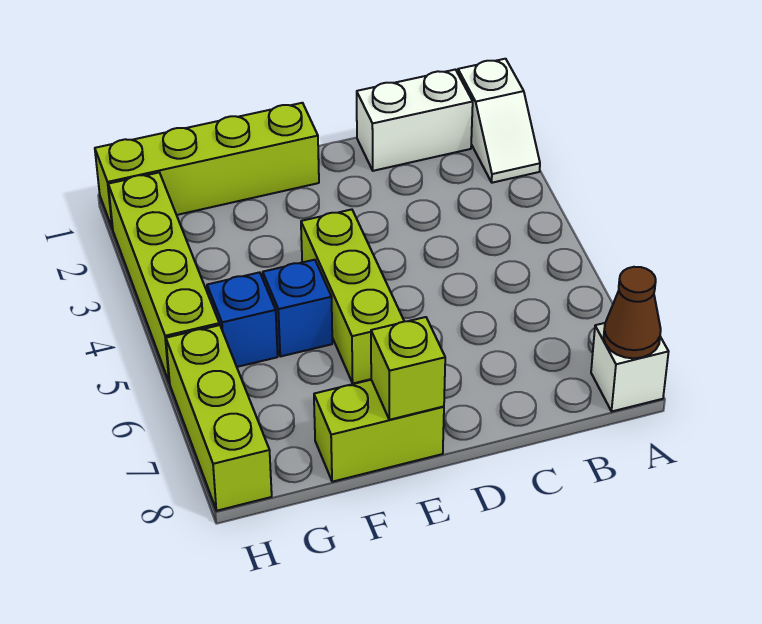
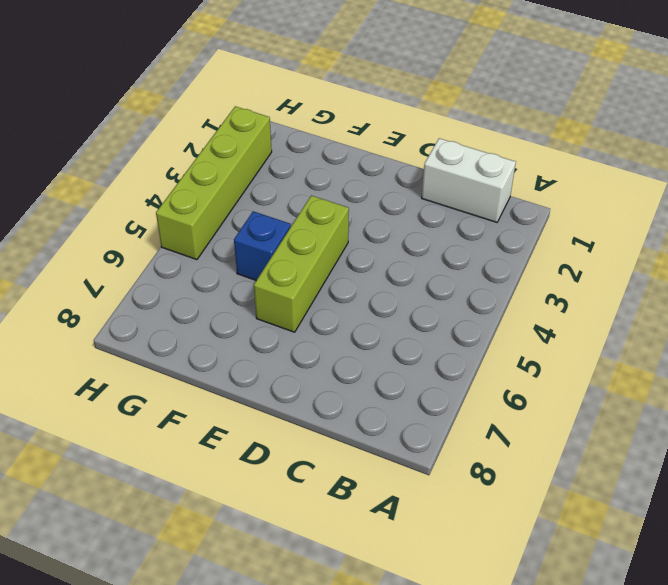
none -> white 1x2 slope [458,59,540,183]
none -> white 1x1 brick [591,323,669,411]
none -> lime 1x4 brick [95,103,319,229]

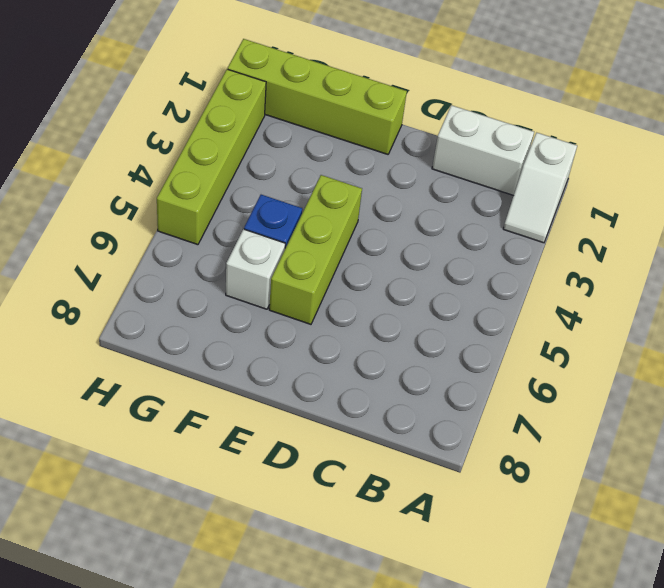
white 1x1 brick [226,229,285,309] -> white 1x1 brick moved to [591,323,669,411]
none -> lime 1x2 brick [314,380,444,482]
none -> blue 1x1 brick [207,272,278,367]
none -> lime 1x3 brick [166,325,272,511]

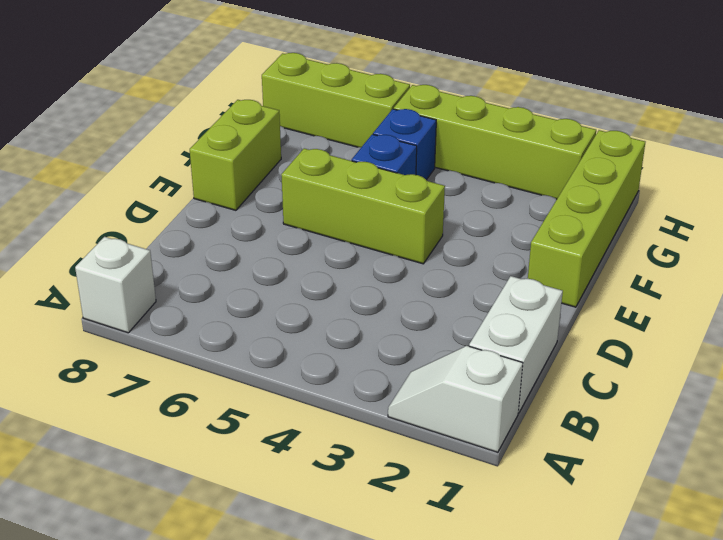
none -> brown 1x1 cone [604,267,661,358]
none -> lime 1x1 brick [371,317,445,420]

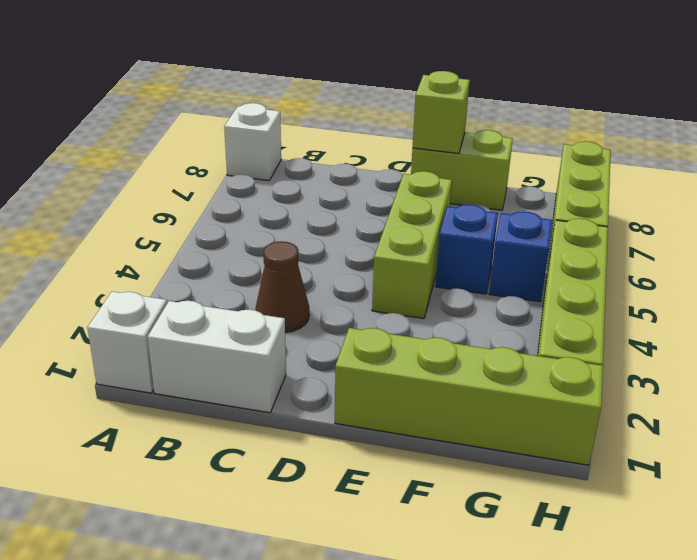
brown 1x1 cone [255,241,309,332] -> brown 1x1 cone moved to [604,267,661,358]

